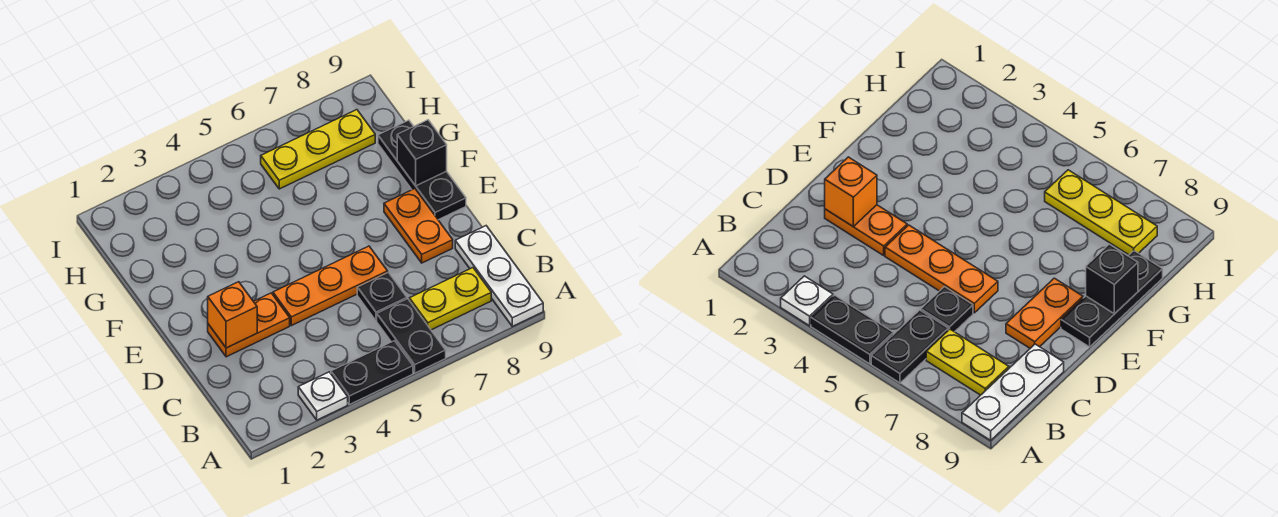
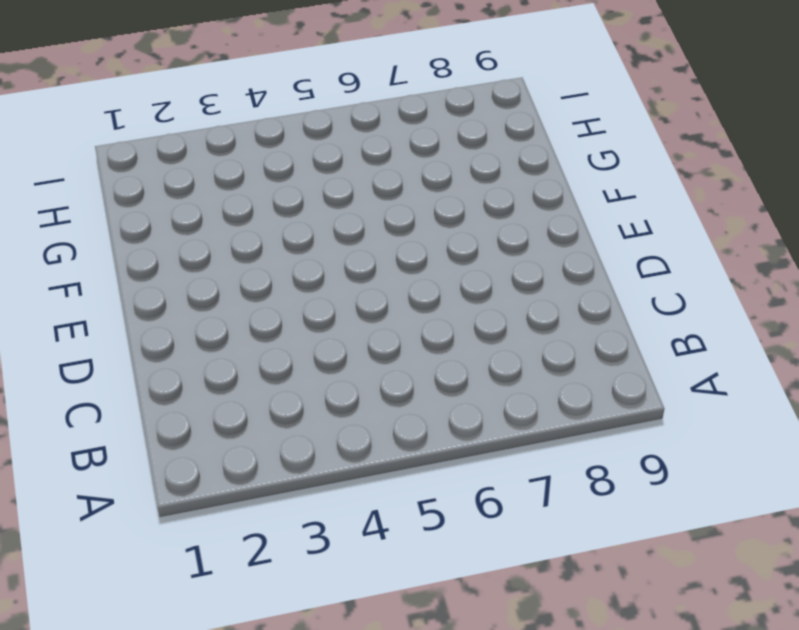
none -> white 1x1 plate [298,372,348,420]
none -> black 1x2 plate [331,341,413,405]
none -> black 1x2 plate [377,299,446,373]

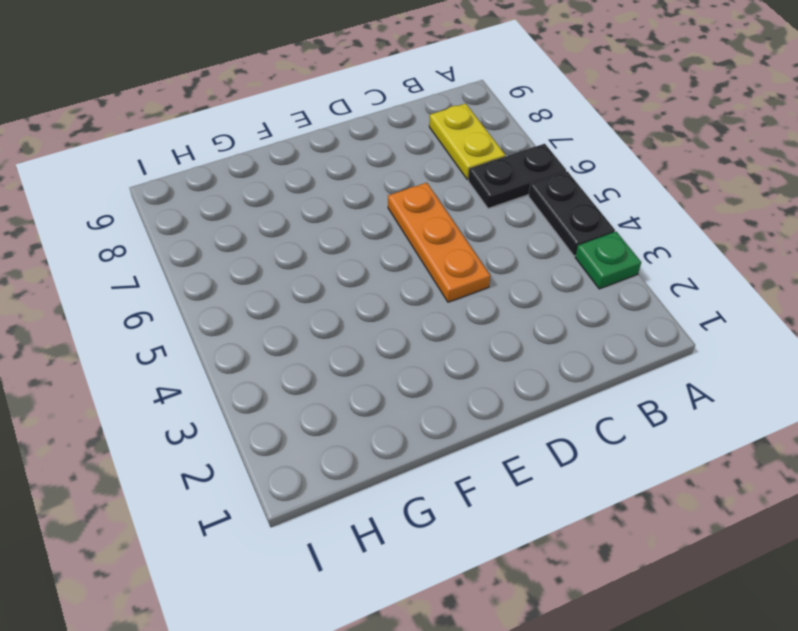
green 1x1 plate [575,232,641,289] -> white 1x1 plate [298,372,348,420]
none -> white 1x3 plate [455,226,543,326]
none -> black 1x1 plate [357,272,407,321]
none -> orange 1x2 plate [208,293,290,357]

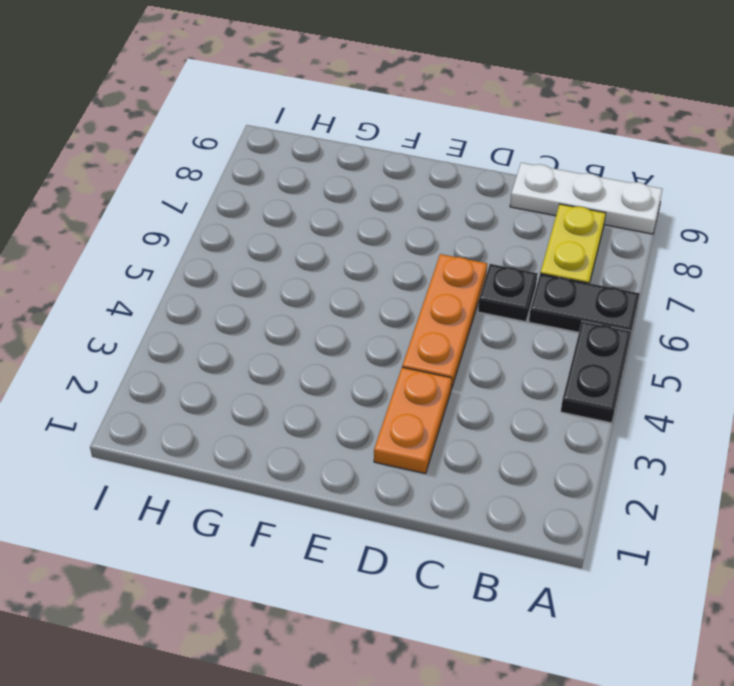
none -> white 1x1 plate [298,372,348,420]
none -> orange 1x2 plate [384,189,453,263]
none -> black 1x3 plate [378,120,466,220]

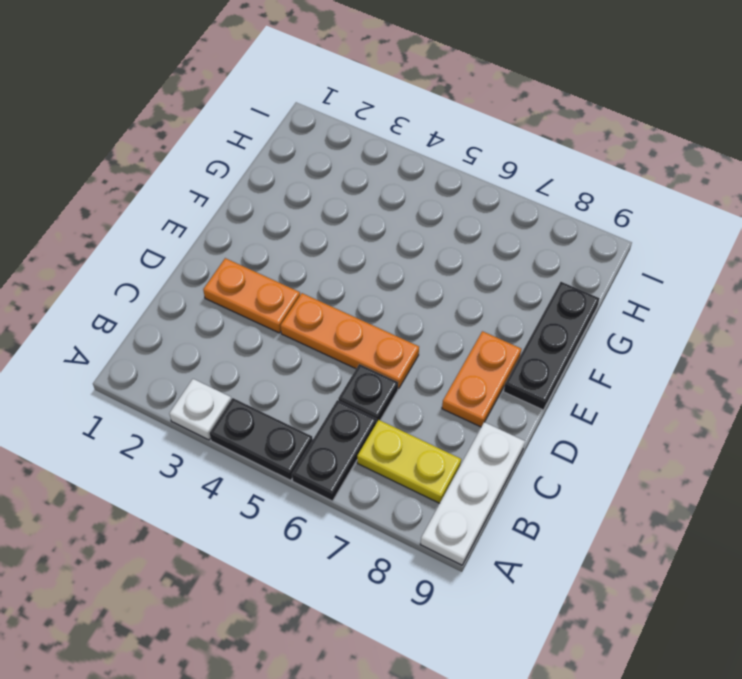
none -> yellow 1x3 plate [261,110,375,189]
none -> orange 1x1 brick [208,282,257,348]
none -> black 1x1 brick [397,120,447,186]

